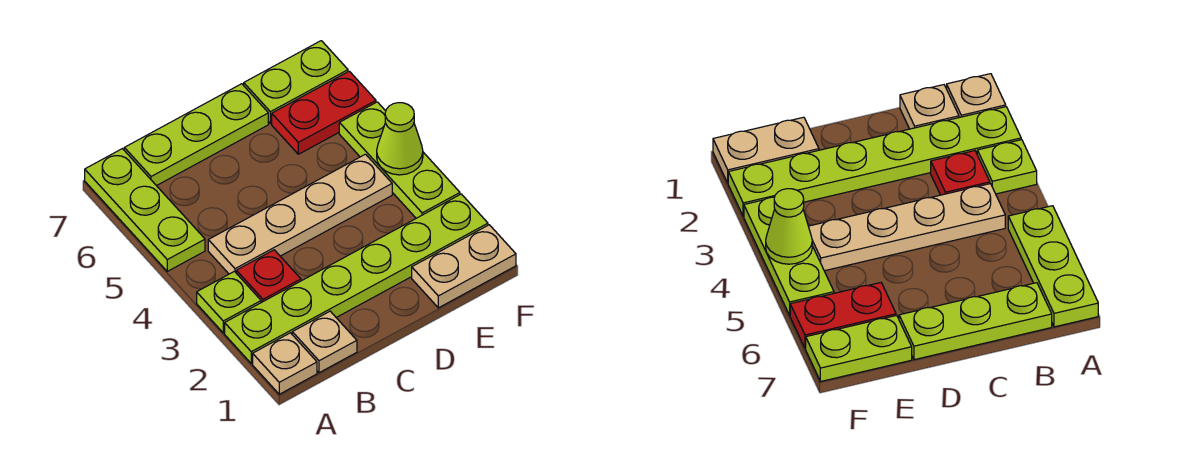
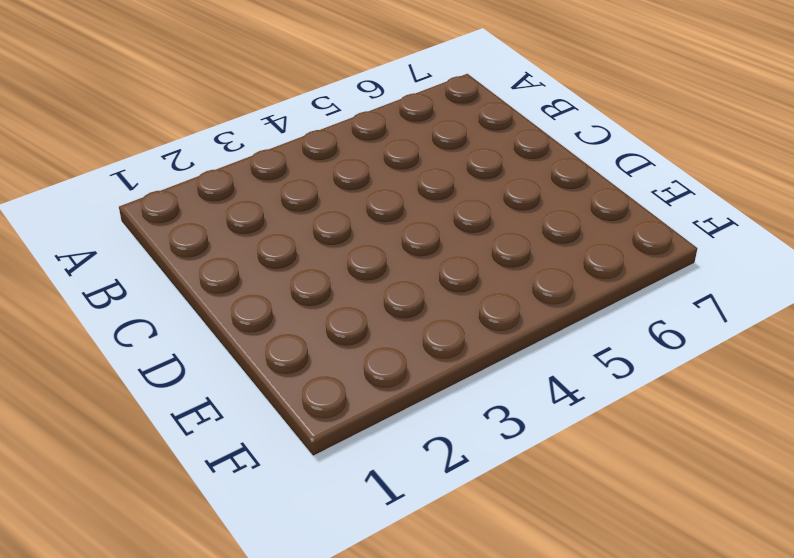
none -> tan 1x1 plate [253,333,317,394]
none -> lime 1x6 plate [225,194,488,363]
none -> lime 1x1 plate [197,271,261,333]

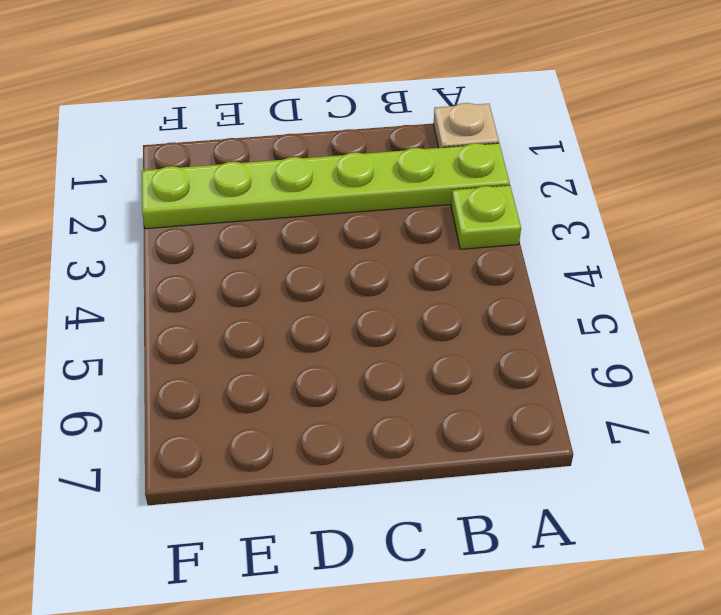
none -> lime 1x3 plate [85,149,205,271]
none -> tan 1x1 plate [292,311,357,373]
none -> red 1x1 plate [236,250,301,303]

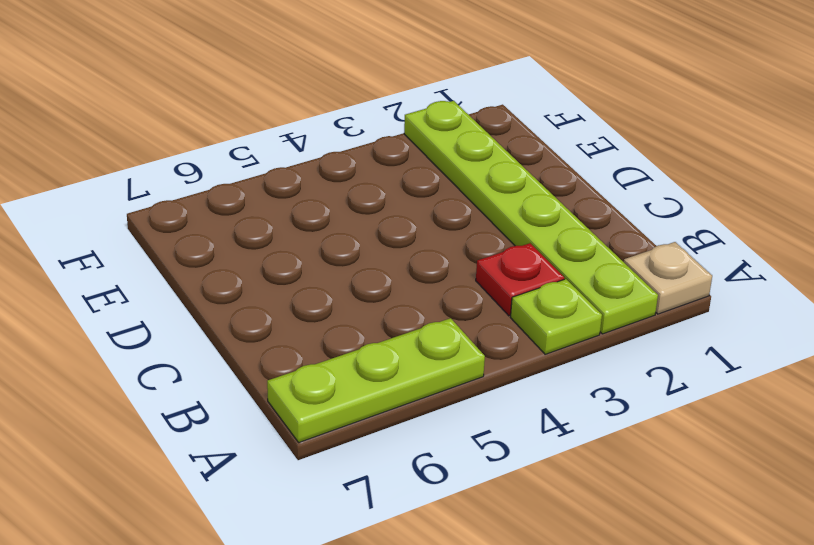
none -> tan 1x1 plate [292,311,357,373]
none -> tan 1x4 plate [208,154,392,274]
none -> lime 1x3 plate [124,84,268,186]

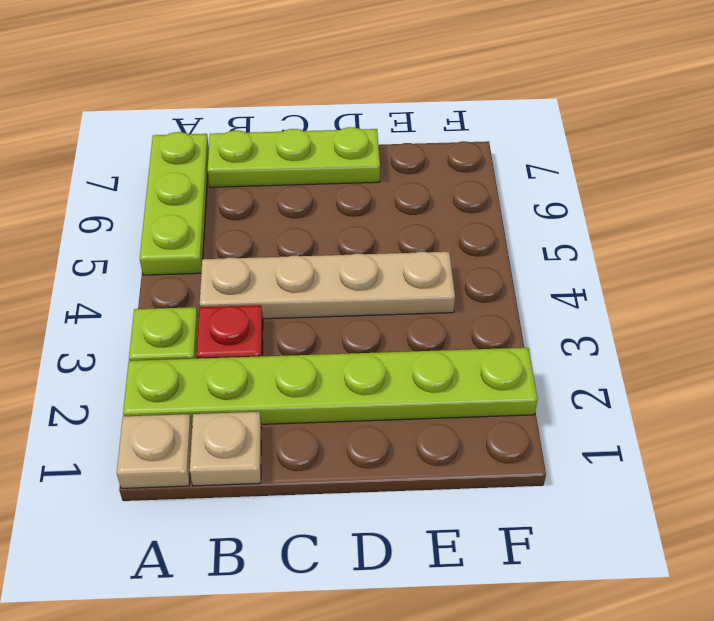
none -> tan 1x2 plate [412,225,516,308]
none -> red 1x2 plate [272,71,376,154]
none -> lime 1x2 plate [244,41,348,124]

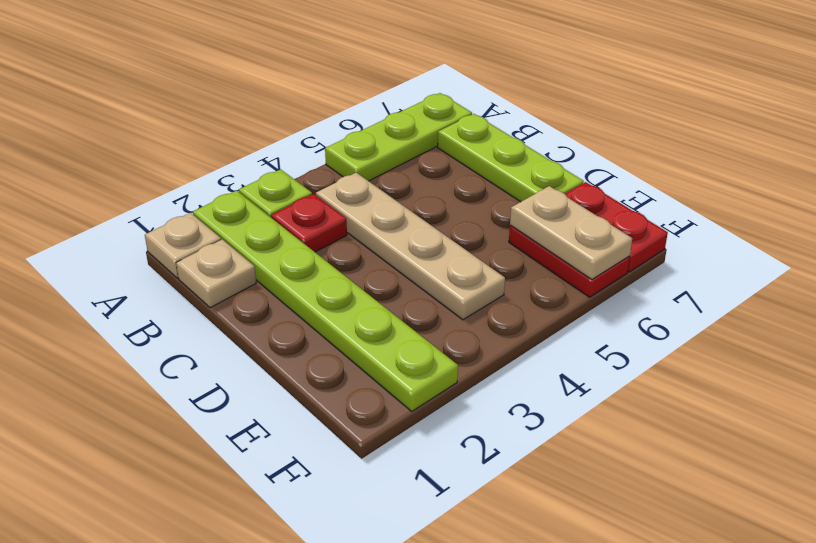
tan 1x2 plate [510,186,632,279] -> tan 1x2 plate moved to [412,225,516,308]
red 1x2 plate [565,182,668,272] -> lime 1x2 plate [244,41,348,124]
none -> lime 1x3 plate [339,102,460,218]
none -> lime 1x1 cone [377,103,423,175]

